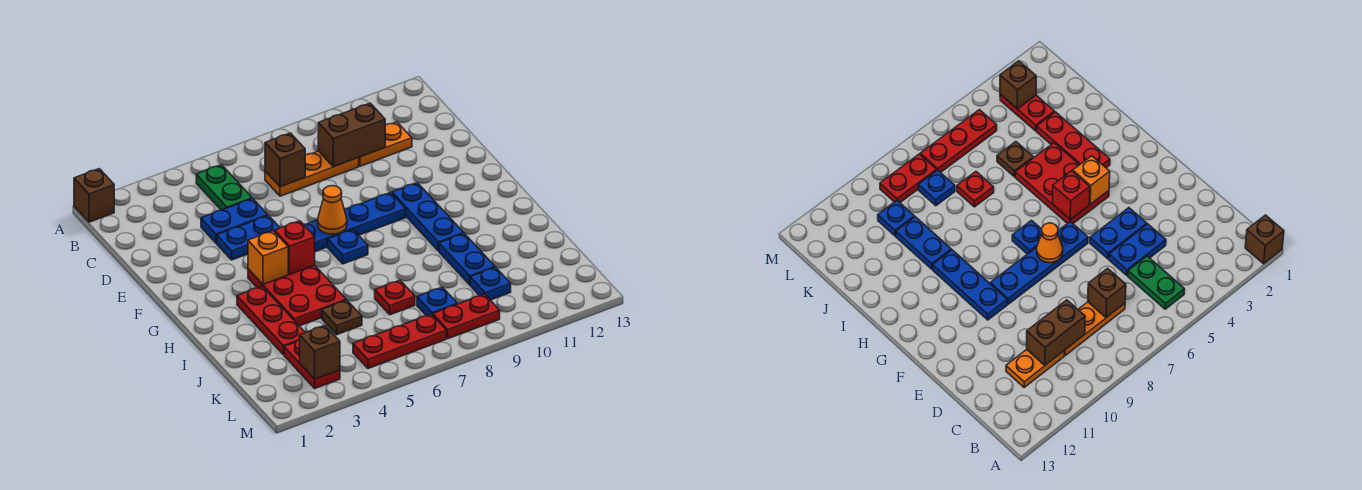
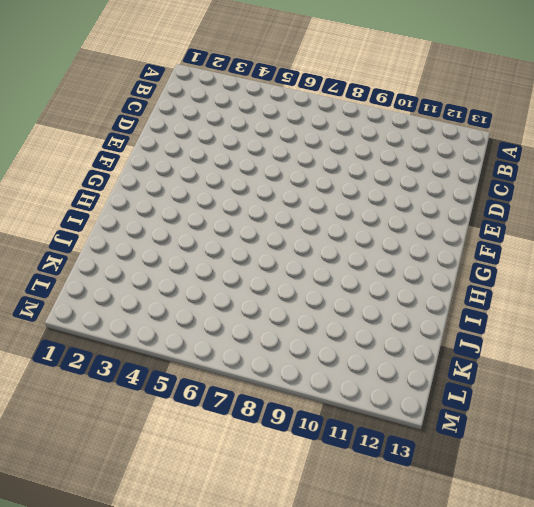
none -> brown 1x1 brick [74,169,114,222]
none -> green 1x2 plate [196,165,252,210]
none -> orange 1x3 plate [265,151,359,196]

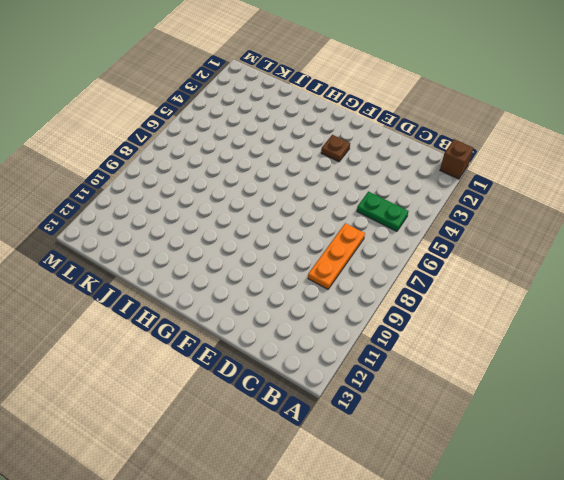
brown 1x1 plate [321,135,350,162] -> brown 1x1 plate moved to [322,300,362,335]
none -> orange 1x2 plate [359,122,412,166]
none -> blue 1x2 plate [201,199,268,243]
none -> blue 1x2 plate [217,216,280,260]

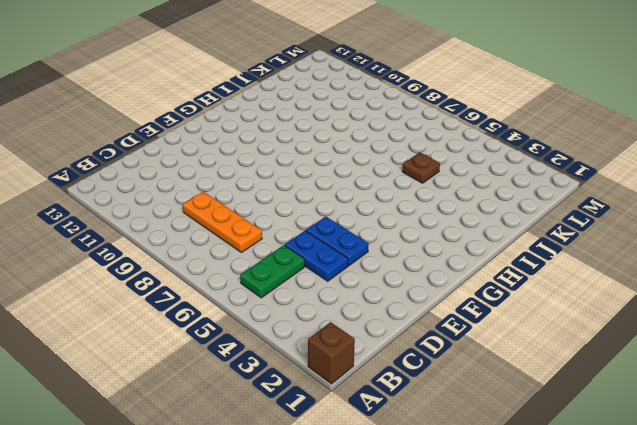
none -> orange 1x2 plate [359,122,412,166]
none -> blue 1x4 plate [304,193,406,252]
none -> blue 1x3 plate [392,183,464,251]

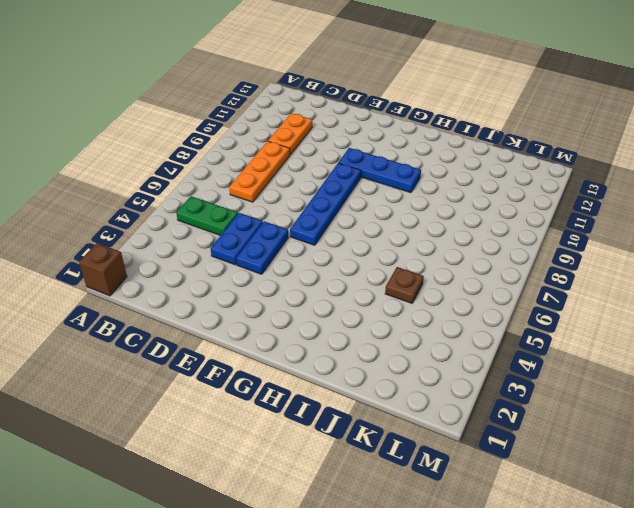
none -> red 2x3 plate [248,265,346,326]
none -> blue 1x1 plate [328,230,368,264]
none -> red 1x3 plate [237,286,305,355]

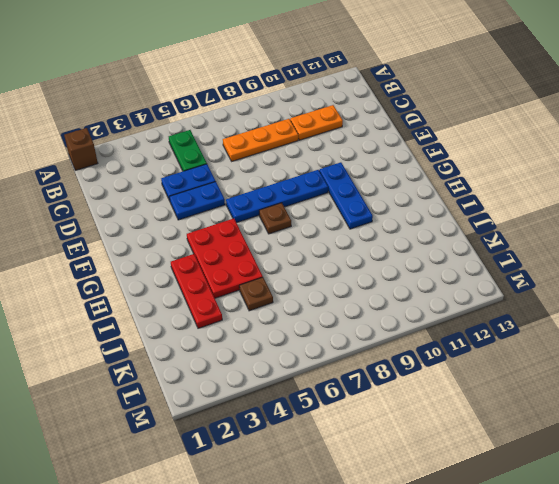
brown 1x1 plate [259,203,291,234] -> blue 1x1 plate [328,230,368,264]
none -> blue 1x2 plate [439,233,495,285]
none -> red 1x1 plate [375,280,415,315]
none -> red 1x2 plate [284,340,340,388]

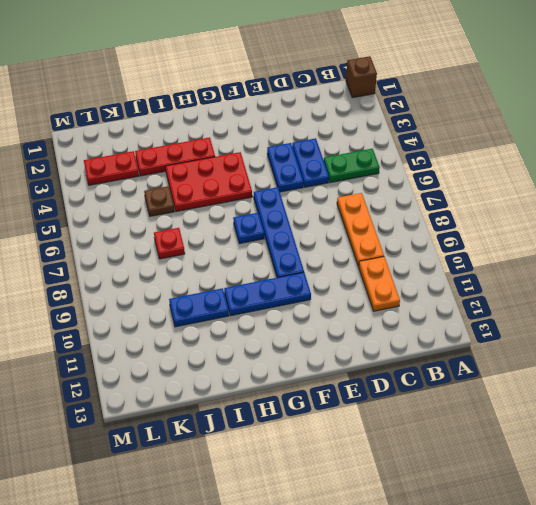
none -> blue 1x1 plate [417,287,457,316]
none -> blue 1x1 plate [470,267,511,300]
none -> red 1x3 plate [353,314,446,369]

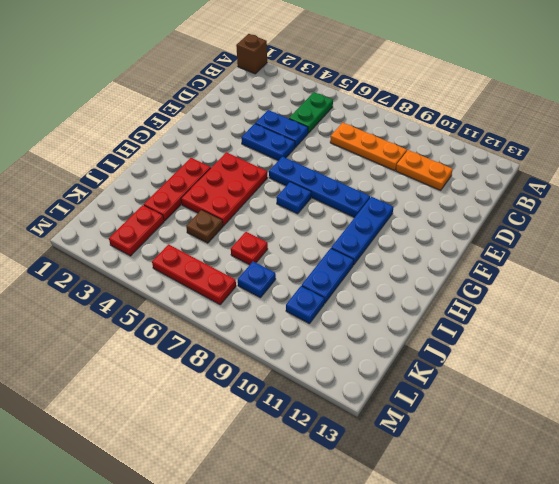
none -> red 1x2 plate [433,294,500,339]
none -> brown 1x1 brick [265,133,305,187]
none -> brown 1x2 brick [318,103,385,167]

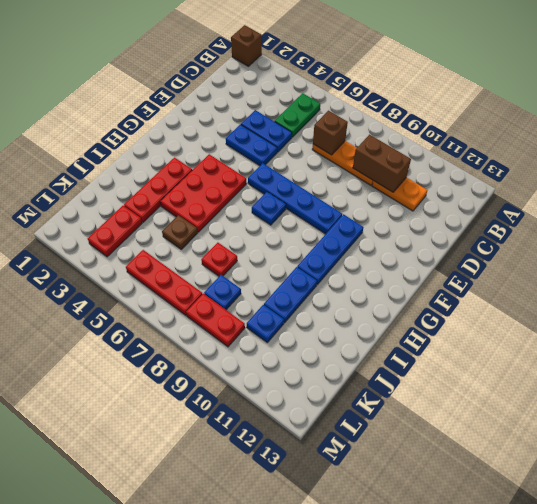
none -> orange 1x1 cone [318,186,347,234]
none -> orange 1x1 brick [248,231,288,284]
none -> red 1x1 brick [275,221,315,274]

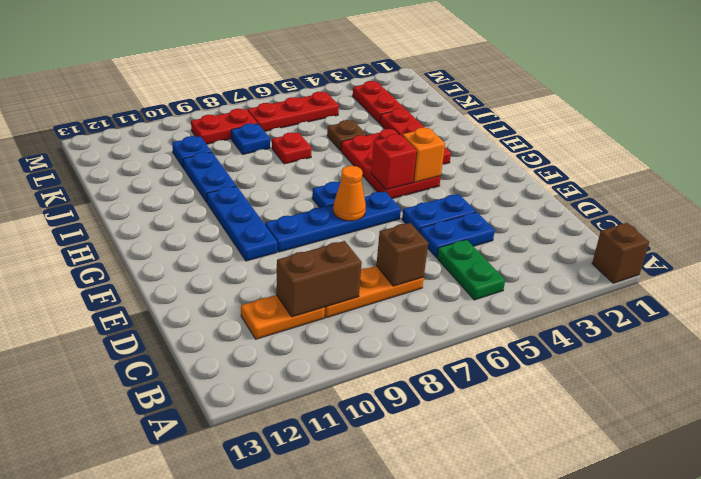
none -> brown 1x1 brick [300,325,340,379]

